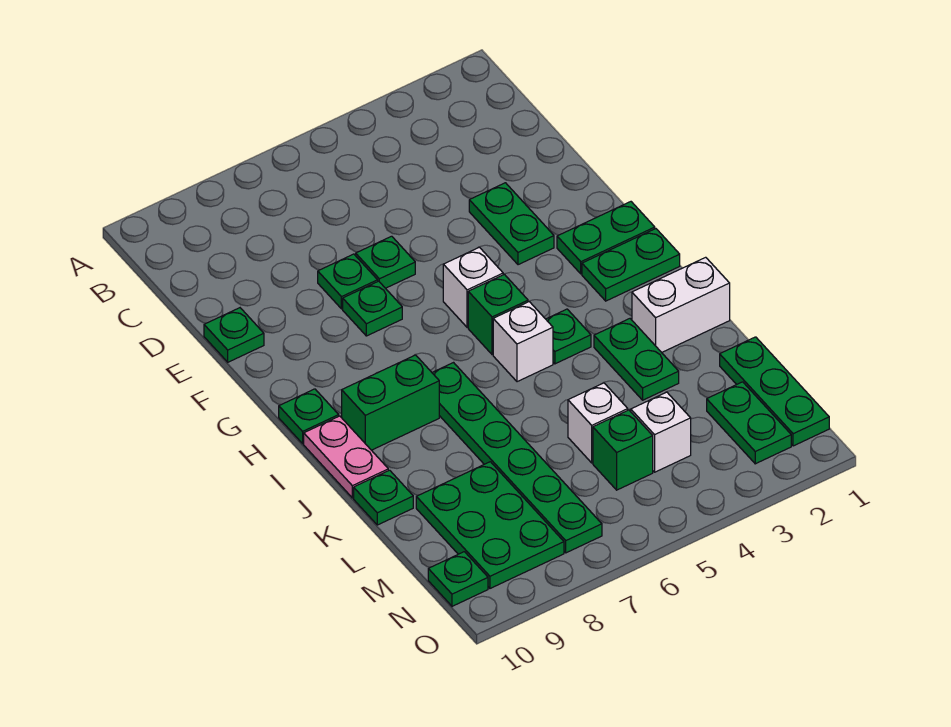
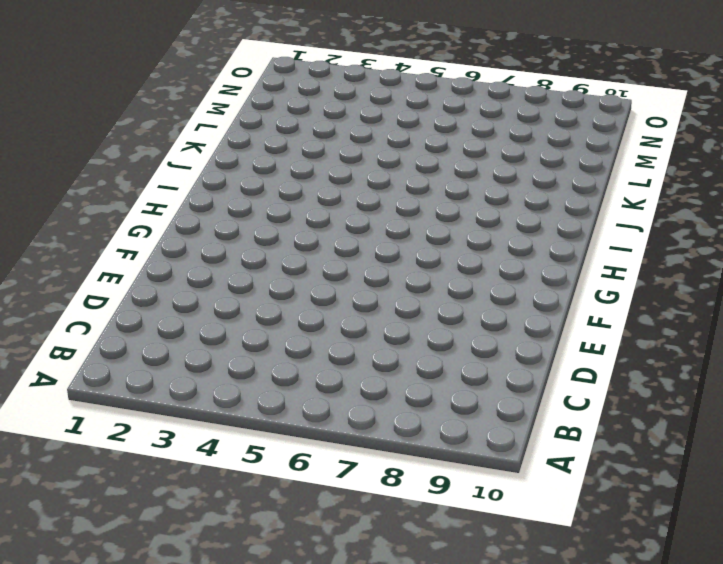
none -> green 1x2 plate [469,183,554,265]
none -> green 1x1 plate [356,236,415,288]
none -> green 1x1 plate [318,254,378,309]

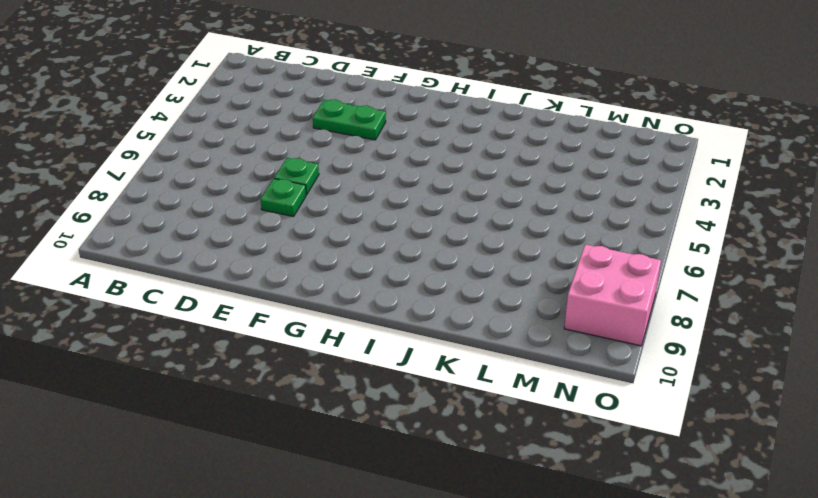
pink 2x2 brick [564,244,661,346] -> green 2x3 plate [416,462,564,588]
none -> green 1x1 plate [204,308,264,362]
none -> green 1x1 plate [343,281,402,336]
none -> green 1x2 plate [557,202,655,274]

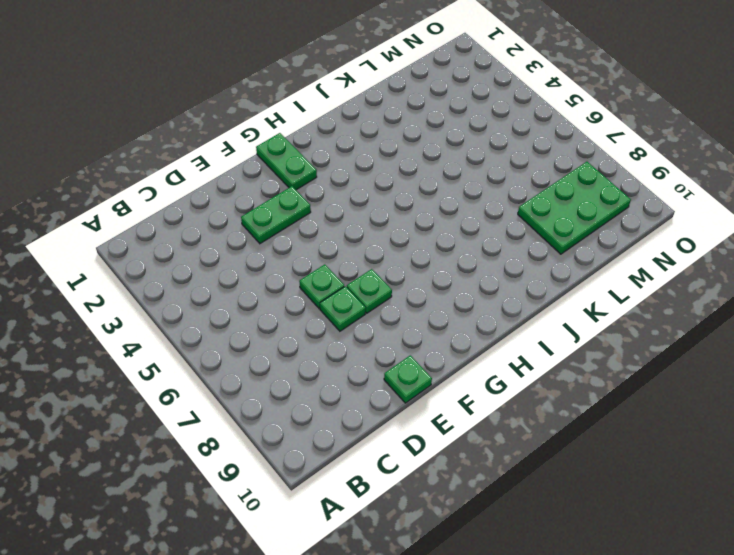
none -> white 1x1 brick [443,247,503,327]
none -> green 1x2 plate [582,229,680,301]
none -> green 1x1 brick [468,274,528,355]

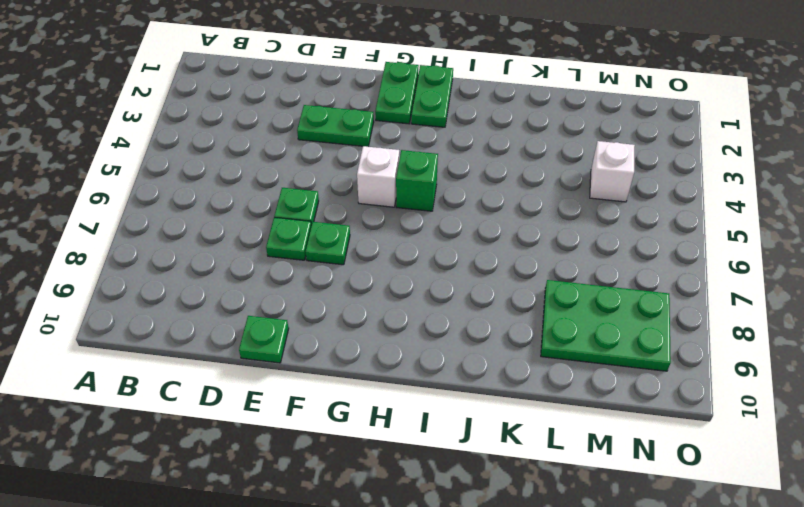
none -> green 1x1 plate [279,389,339,444]
none -> green 1x1 plate [546,309,591,364]
none -> white 1x1 brick [493,302,553,382]

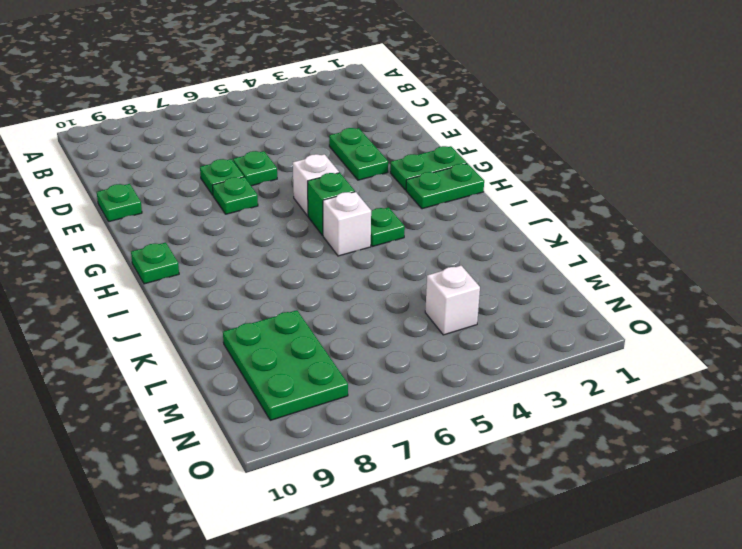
none -> green 1x6 plate [432,363,602,553]
none -> green 1x2 brick [342,355,439,450]
none -> pink 1x2 plate [304,416,388,498]

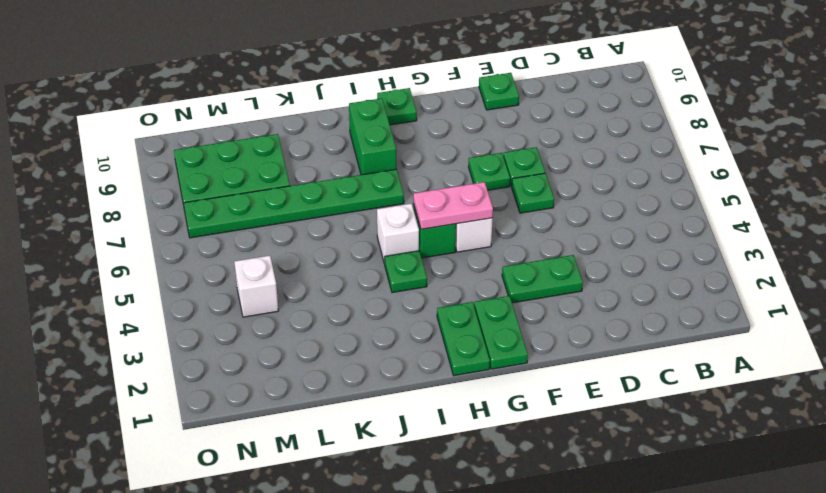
pink 1x2 plate [413,182,493,229] -> pink 1x2 plate moved to [304,416,388,498]
none -> white 1x2 brick [632,257,730,352]
none -> green 1x2 plate [594,319,679,400]
none -> green 1x1 plate [354,470,413,525]

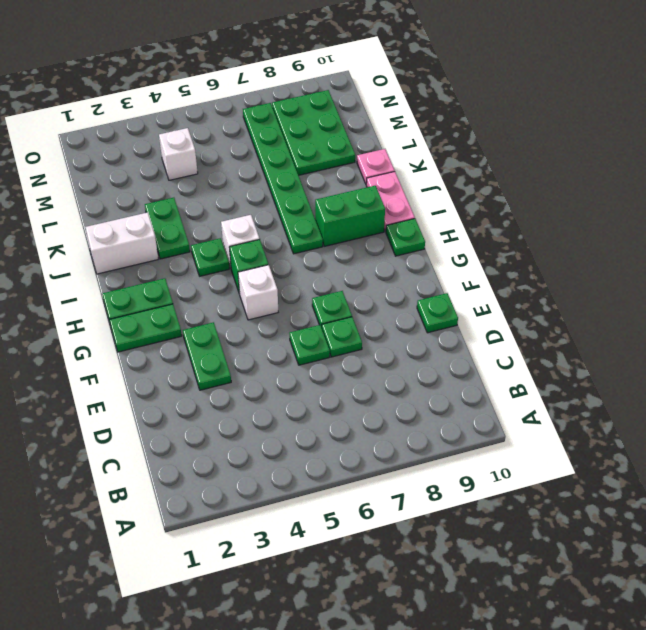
pink 1x1 plate [357,149,395,184] -> green 1x1 plate [354,470,413,525]
none -> green 1x3 plate [720,337,829,446]
none -> white 1x1 brick [568,383,628,463]
none -> green 1x2 plate [707,382,791,464]

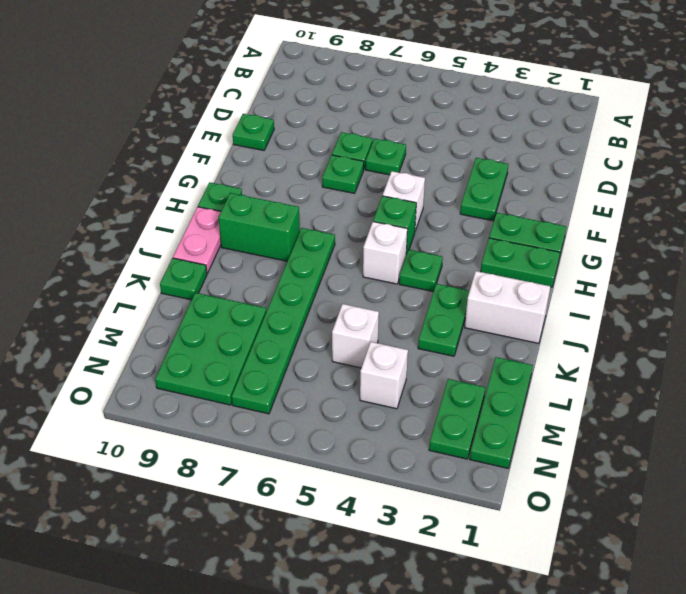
none -> green 1x1 brick [593,410,653,490]
none -> green 1x1 plate [428,552,488,606]

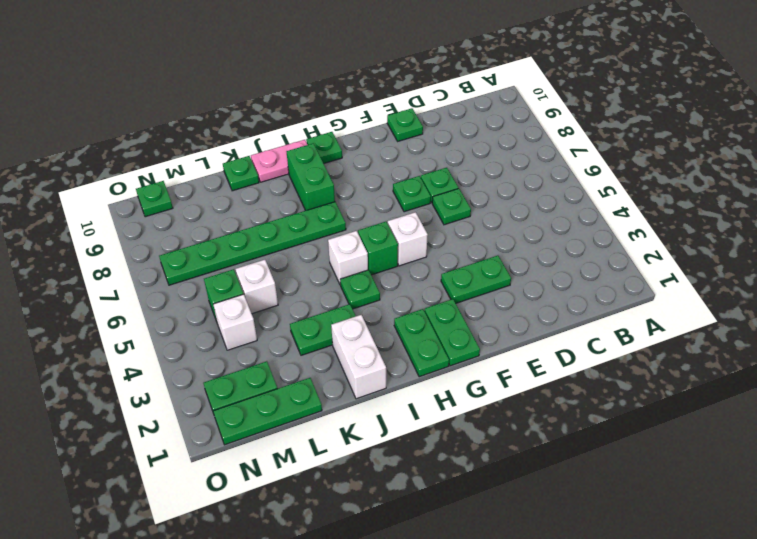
none -> green 2x3 plate [416,462,564,588]

